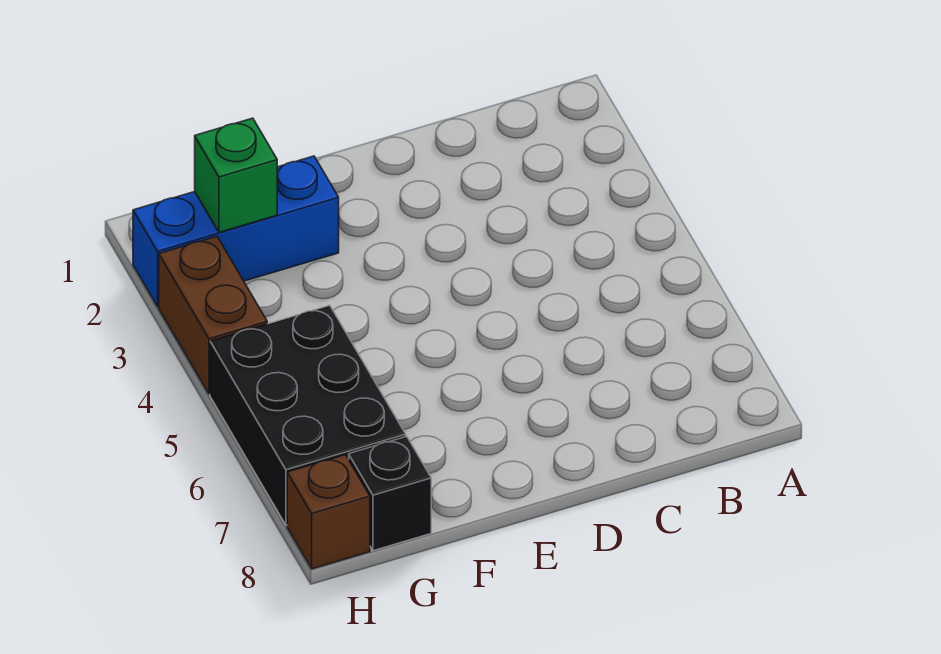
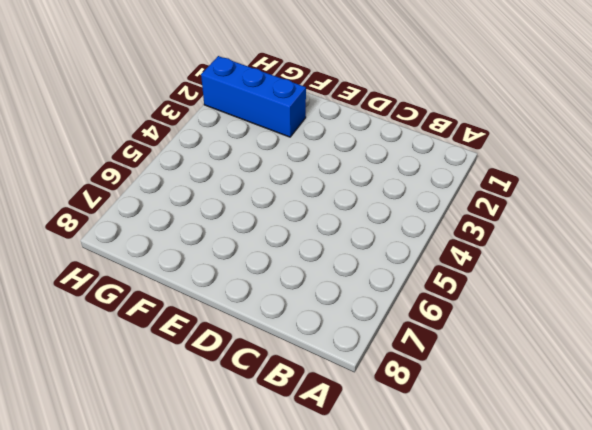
none -> black 2x3 brick [210,305,406,525]
none -> black 1x1 brick [349,436,431,551]

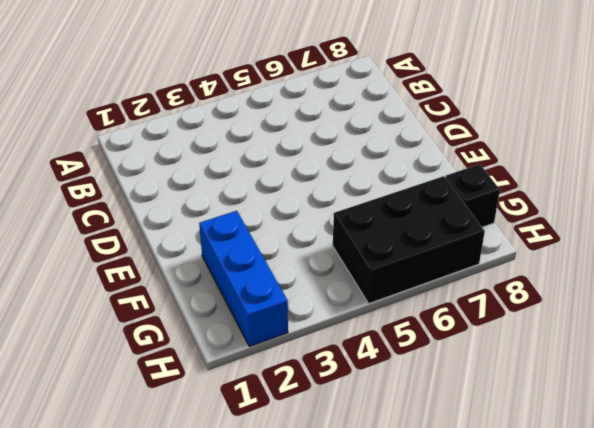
none -> brown 1x2 brick [159,236,267,394]
none -> brown 1x1 brick [287,455,370,569]

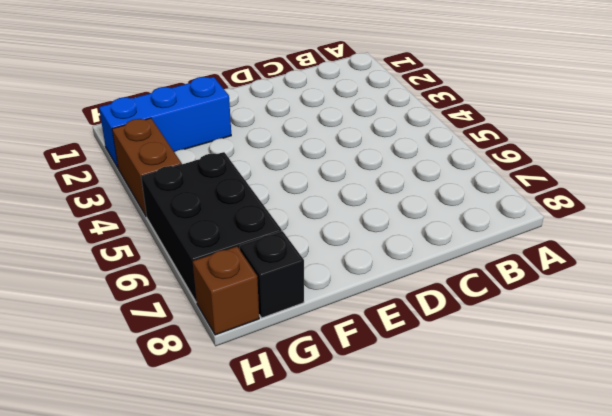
none -> green 1x1 brick [195,118,277,232]

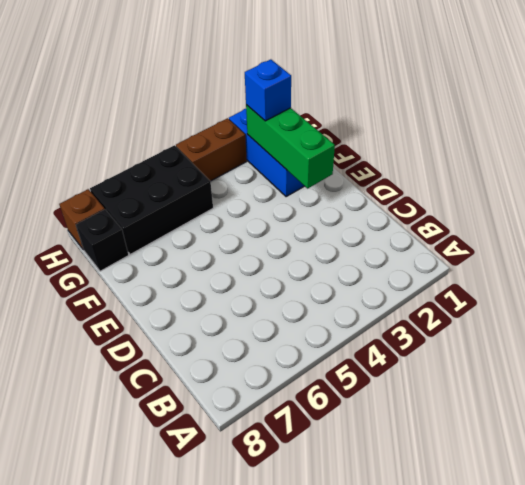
green 1x3 brick [246,105,335,188] -> green 1x1 brick [195,118,277,232]
blue 1x1 brick [245,59,291,121] -> none

